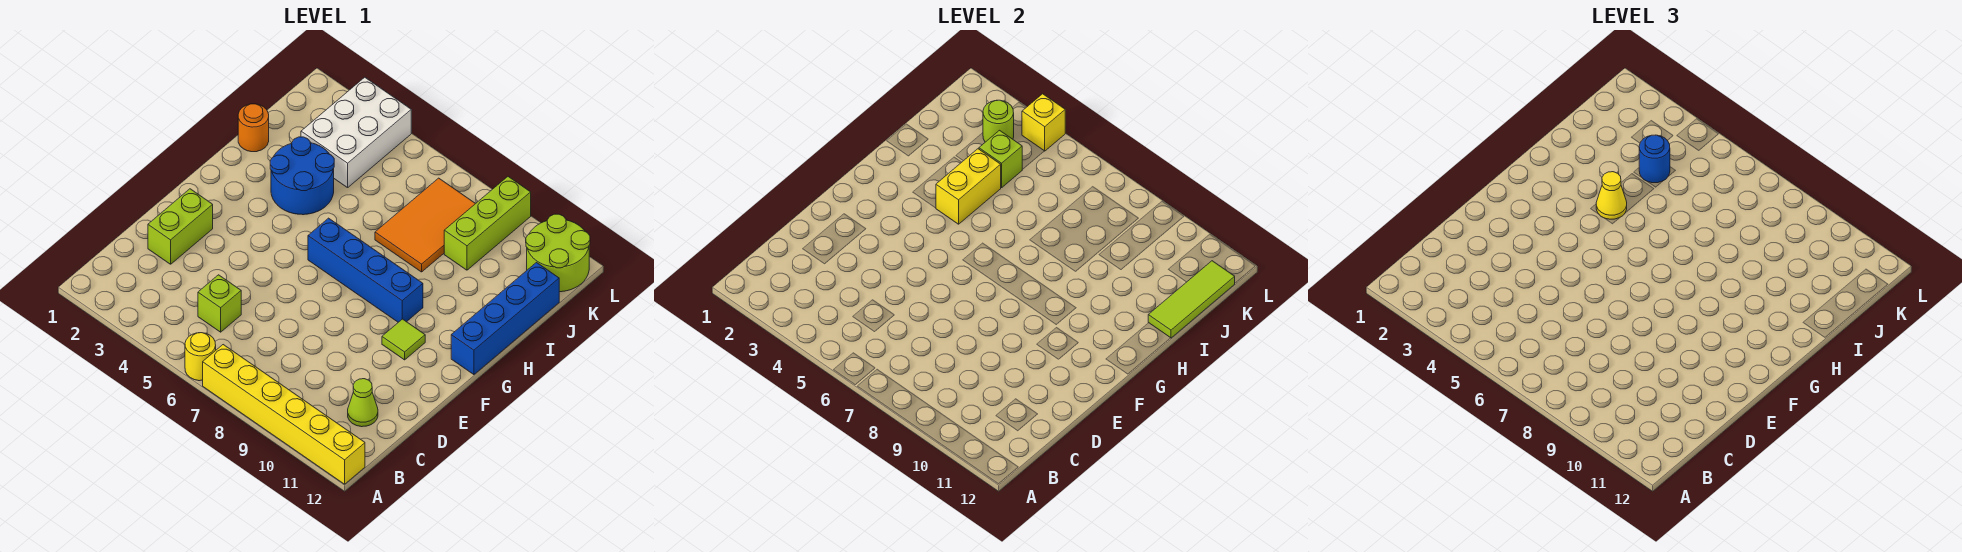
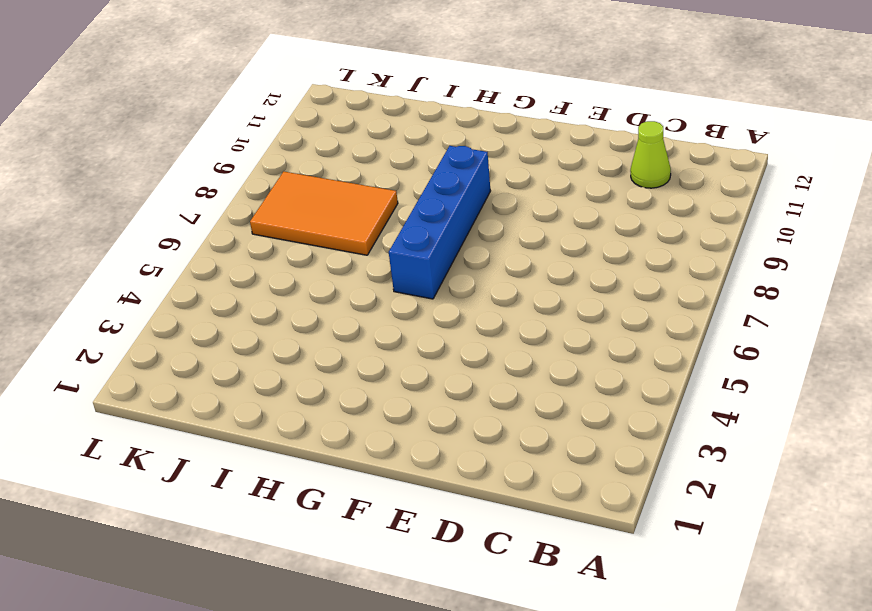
none -> yellow 1x1 round brick [185,333,216,381]
none -> yellow 1x6 brick [203,345,365,484]
none -> lime 1x1 brick [198,275,241,332]

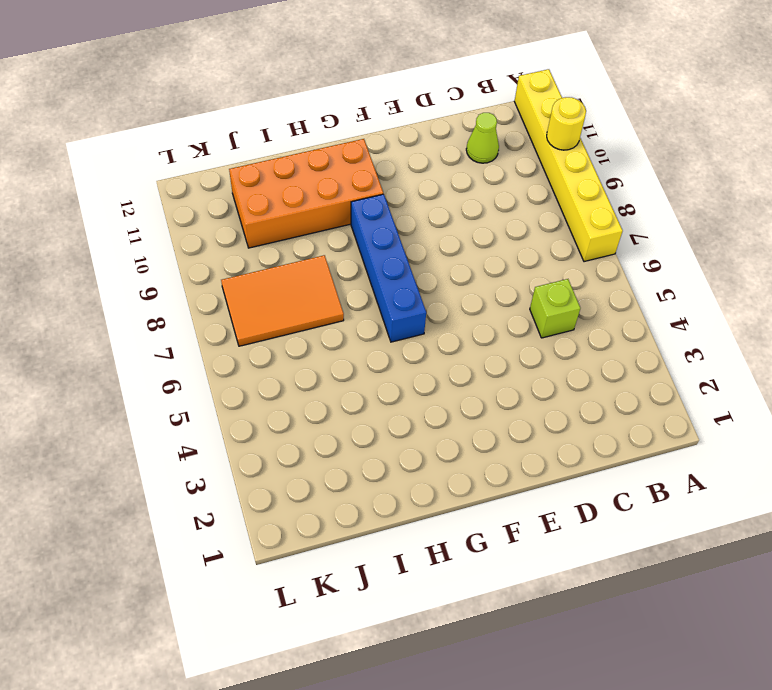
yellow 1x1 round brick [547,97,586,150] -> yellow 1x1 round brick moved to [185,333,216,381]
orange 2x4 brick [229,139,383,248] -> none
none -> lime 1x2 brick [148,189,213,264]
none -> lime 1x1 tile [382,319,425,360]
none -> blue 1x4 brick [451,263,559,375]

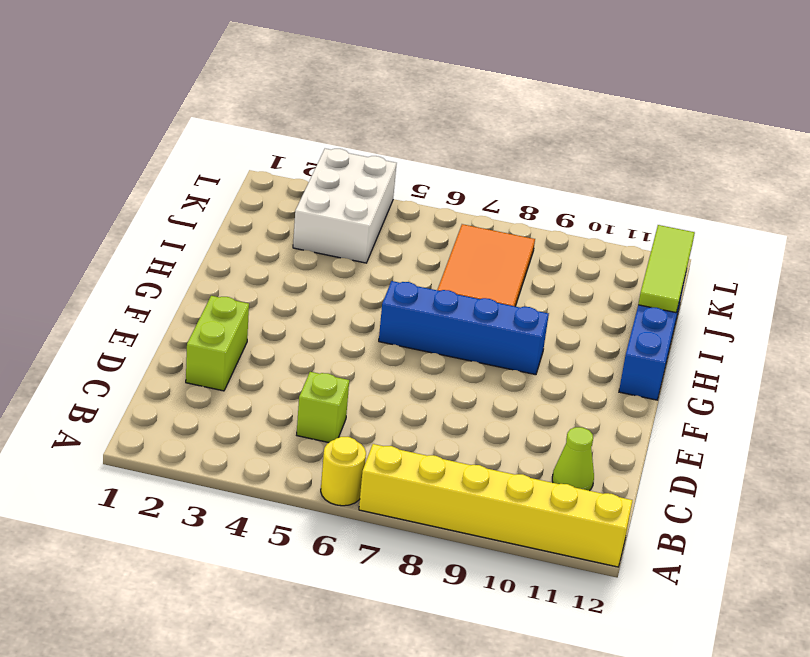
none -> lime 1x1 tile [382,319,425,360]
none -> blue 2x2 round brick [270,137,334,215]
none -> orange 1x1 round brick [238,104,269,152]

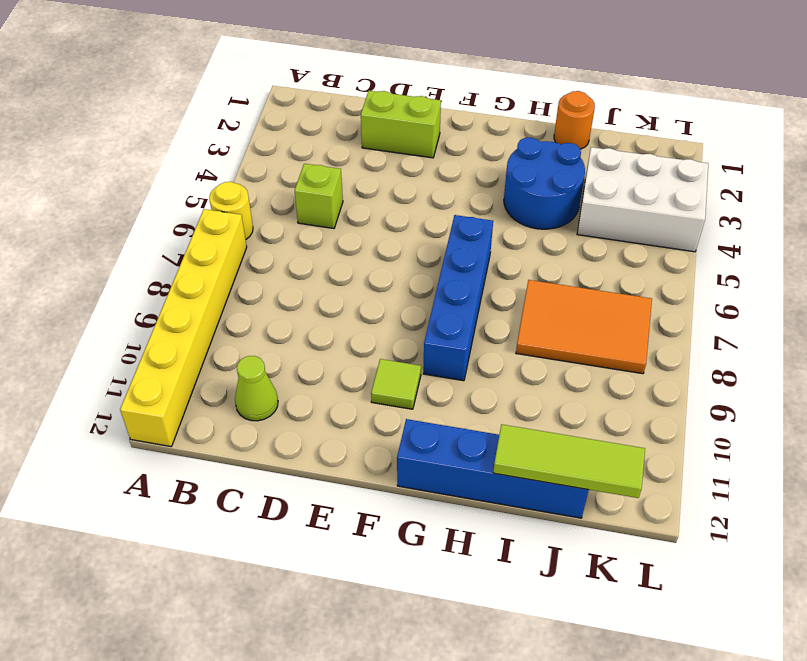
none -> lime 1x3 brick [444,177,531,270]
none -> lime 2x2 round brick [526,214,590,292]
none -> yellow 1x2 brick [936,149,1001,224]

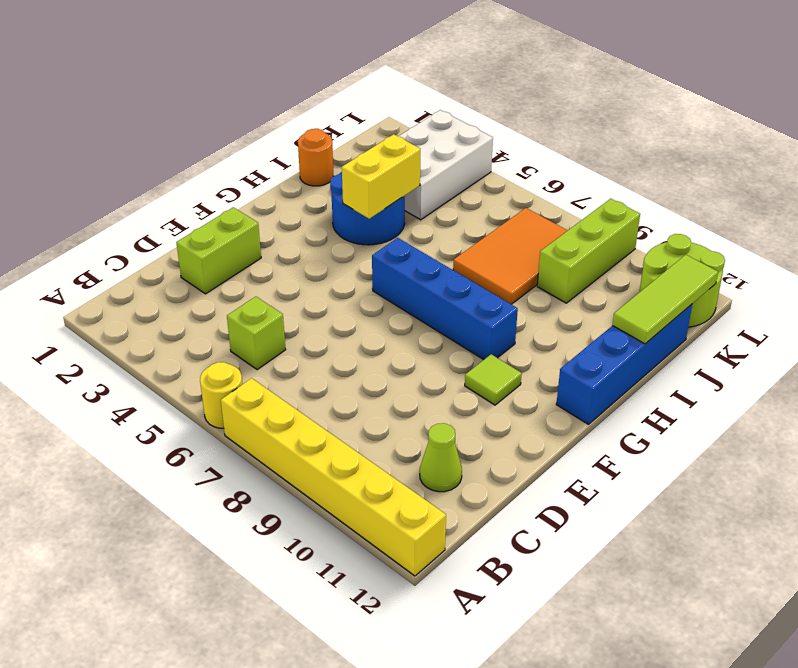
none -> lime 1x1 brick [979,130,1022,188]
none -> lime 1x1 round brick [983,100,1014,142]
none -> yellow 1x1 brick [1022,94,1065,151]

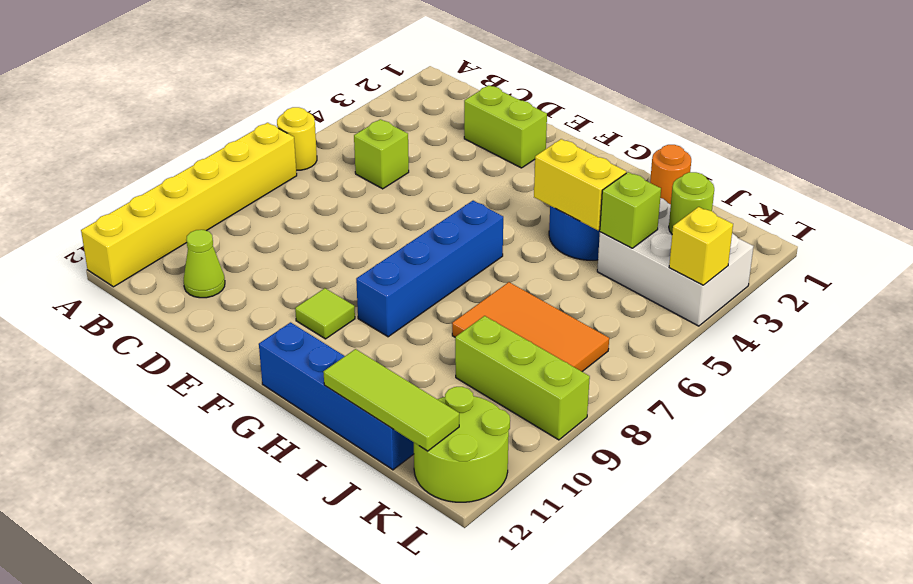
none -> yellow 1x1 cone [1596,172,1627,219]
none -> blue 1x1 round brick [1639,135,1670,183]

